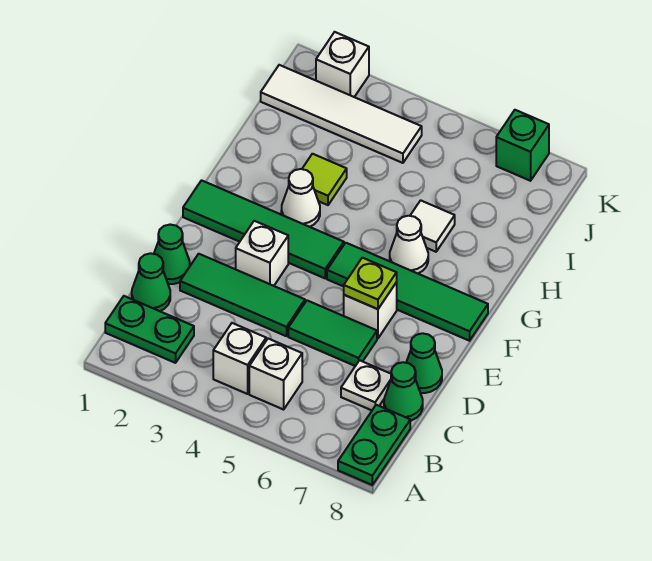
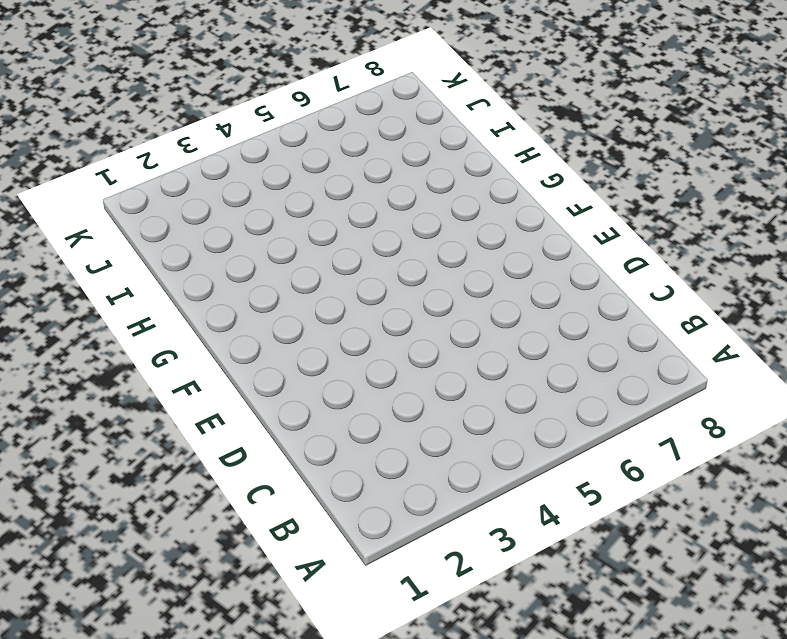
none -> green 1x2 plate [338,405,410,485]
none -> green 1x2 plate [105,296,194,363]
none -> white 1x1 brick [213,323,266,394]

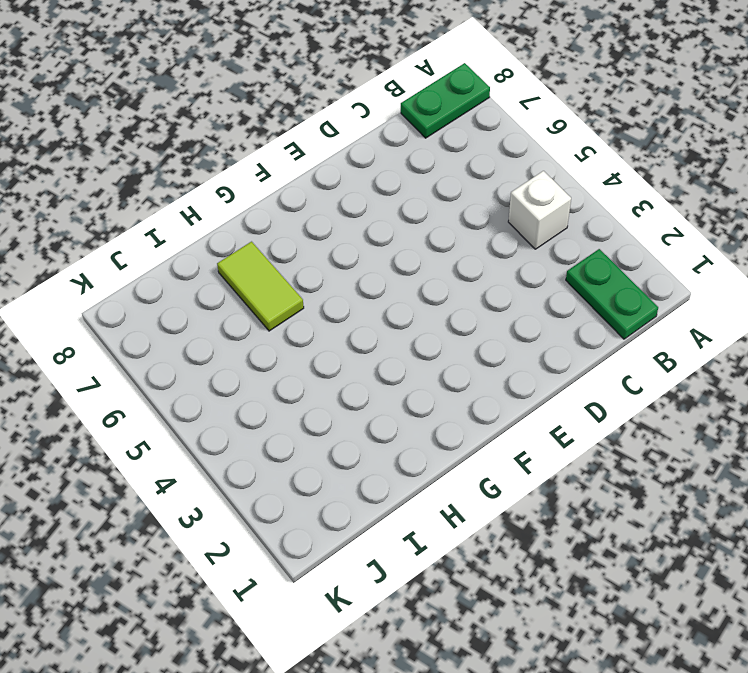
lime 1x2 tile [217,242,304,331] -> white 1x1 tile [410,200,455,252]
none -> white 1x1 brick [249,339,302,410]
none -> green 1x1 cone [132,253,170,311]
none -> white 1x1 plate [341,360,391,410]

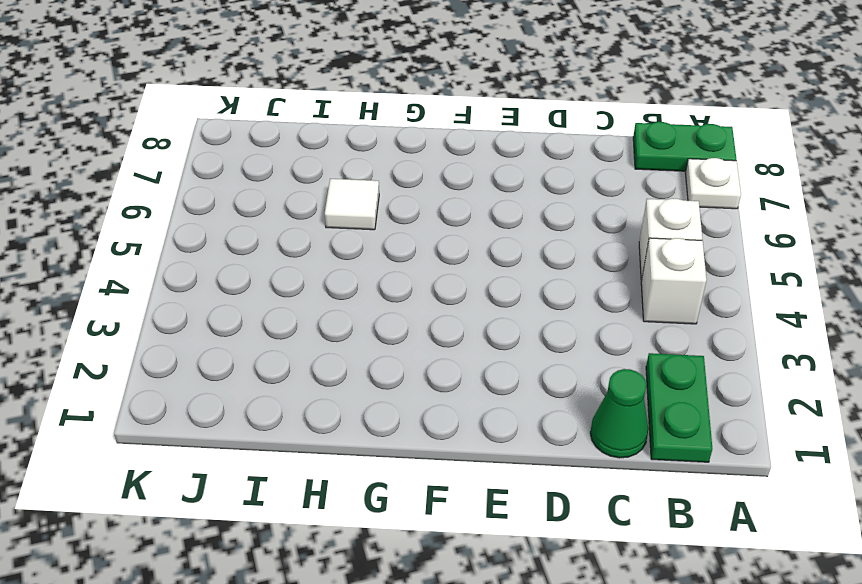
white 1x1 plate [685,158,741,209] -> white 1x1 plate moved to [341,360,391,410]
none -> green 1x1 cone [384,362,423,421]
none -> green 1x1 cone [154,225,190,284]
none -> green 1x3 tile [180,254,305,336]

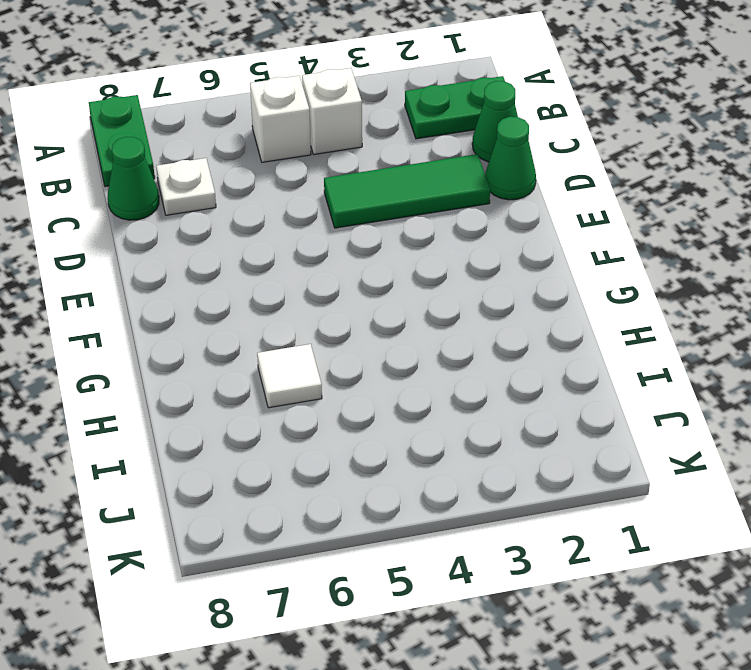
none -> green 1x2 tile [288,301,377,366]
none -> green 1x1 cone [406,333,442,393]
none -> white 1x1 brick [236,221,288,286]

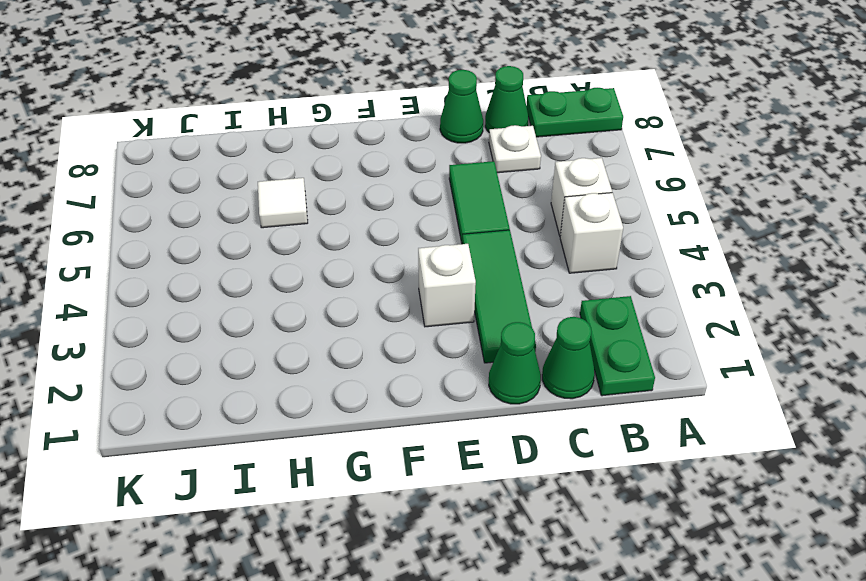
none -> white 1x1 brick [344,282,397,338]
none -> green 1x4 tile [183,180,344,278]
none -> green 1x4 tile [327,243,488,341]

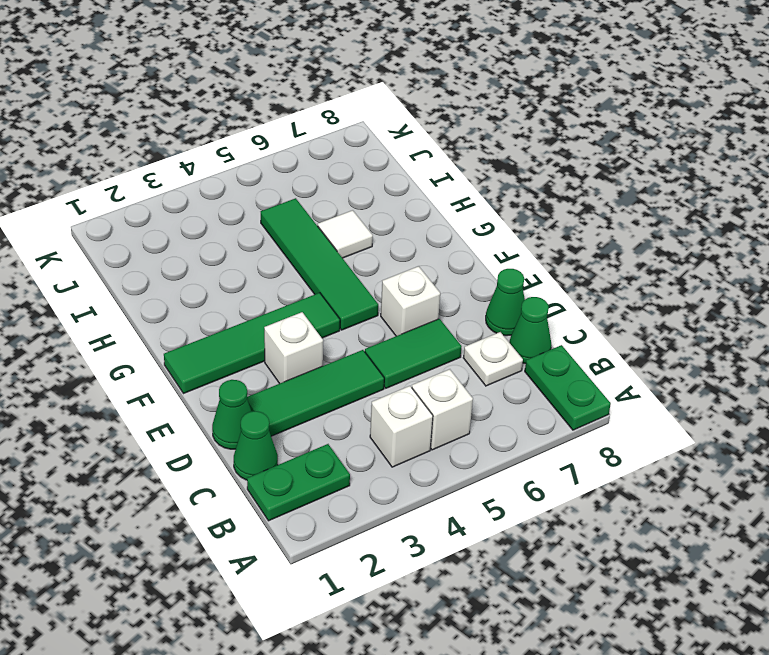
green 1x4 tile [261,198,378,330] -> green 1x4 tile turned to [327,243,488,341]
none -> white 1x1 cone [281,169,320,227]
none -> white 1x1 cone [390,216,428,273]
none -> lime 1x1 tile [302,154,347,205]

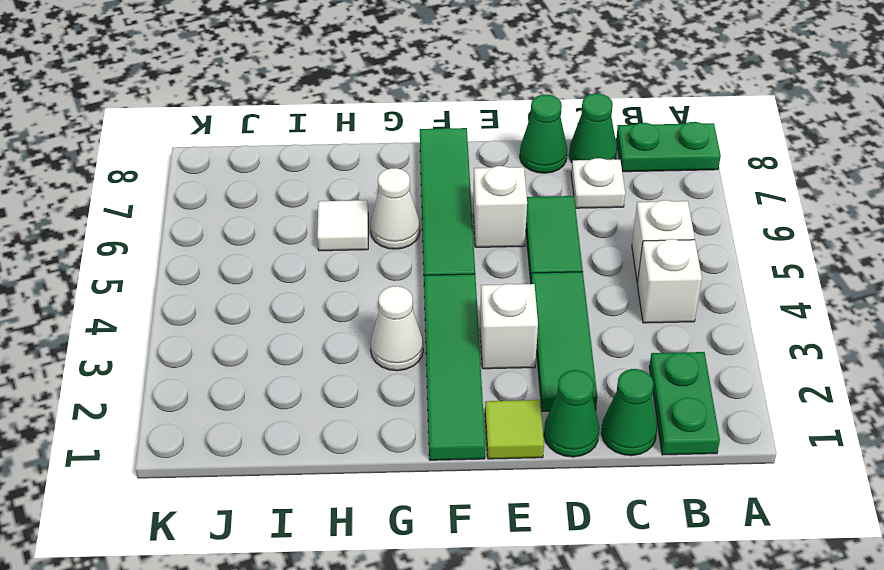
lime 1x1 tile [485,400,544,459] -> lime 1x1 tile moved to [302,154,347,205]
none -> white 1x4 tile [261,65,422,163]
none -> white 1x1 brick [316,32,369,97]
none -> green 1x1 brick [496,110,549,181]

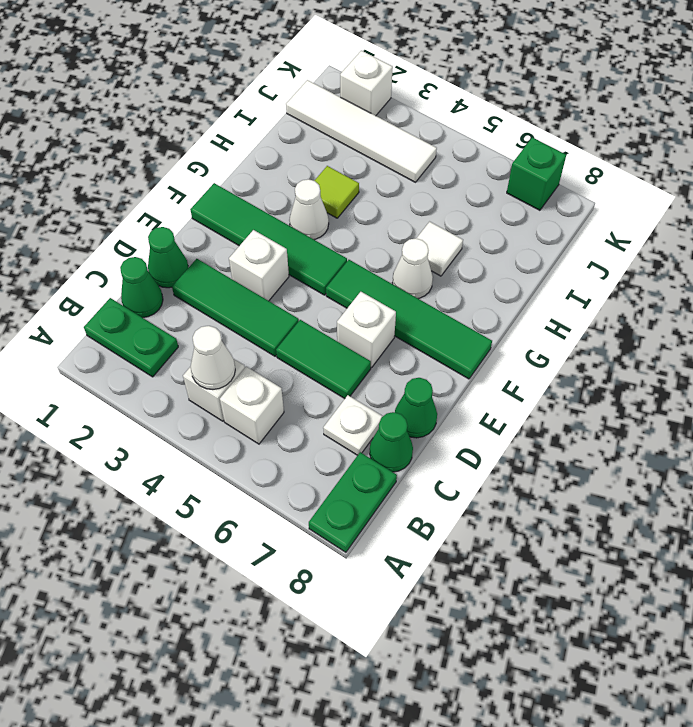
white 1x1 cone [191,326,235,389] -> none
none -> lime 1x1 plate [344,258,397,309]

